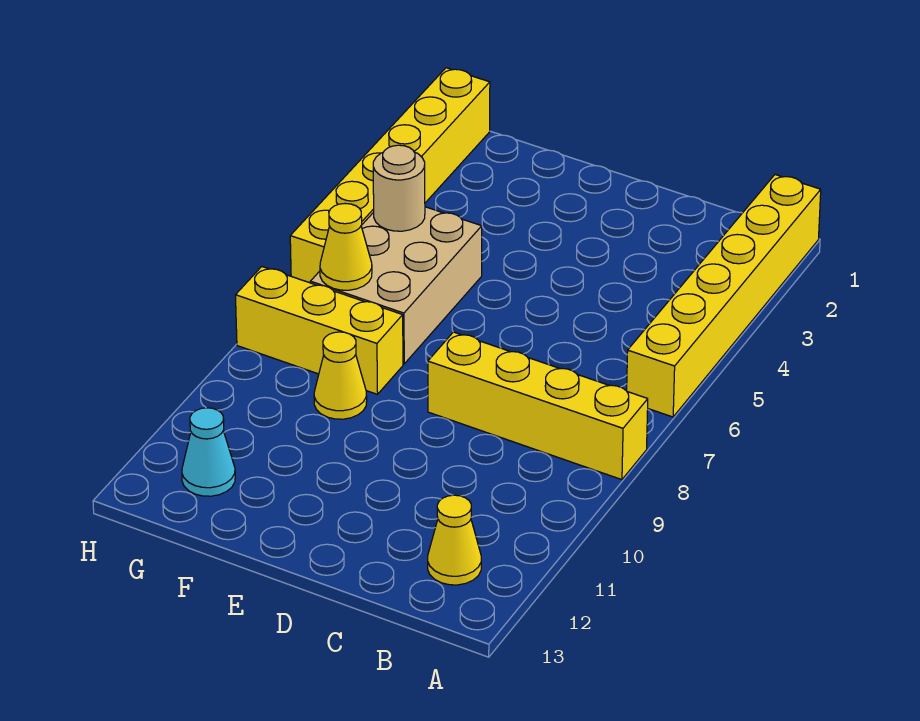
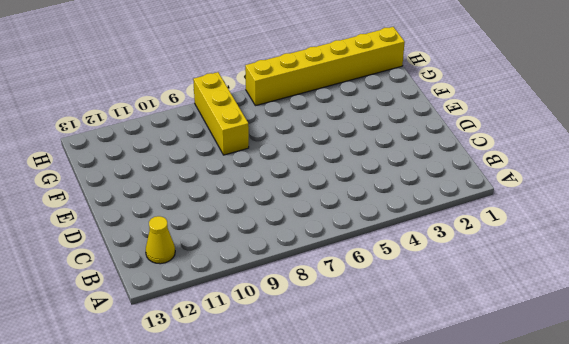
none -> yellow 1x6 brick [627,175,821,417]
none -> yellow 1x4 brick [428,332,648,480]

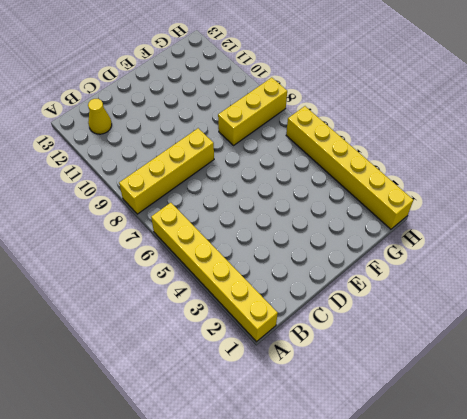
none -> tan 2x3 brick [310,207,482,364]
none -> yellow 1x1 cone [314,332,367,419]

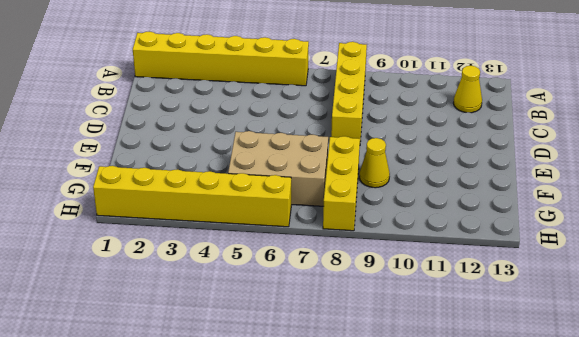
none -> cyan 1x1 cone [182,408,235,496]
none -> tan 1x1 round brick [373,145,425,231]

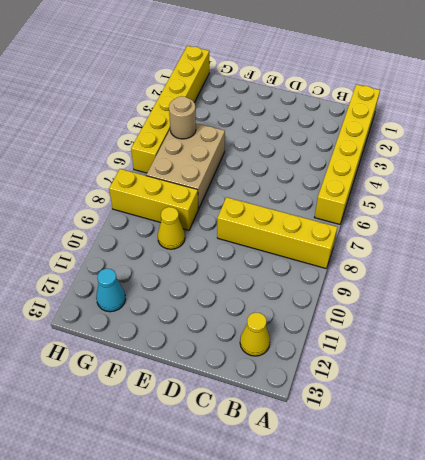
none -> yellow 1x1 cone [320,204,372,290]

